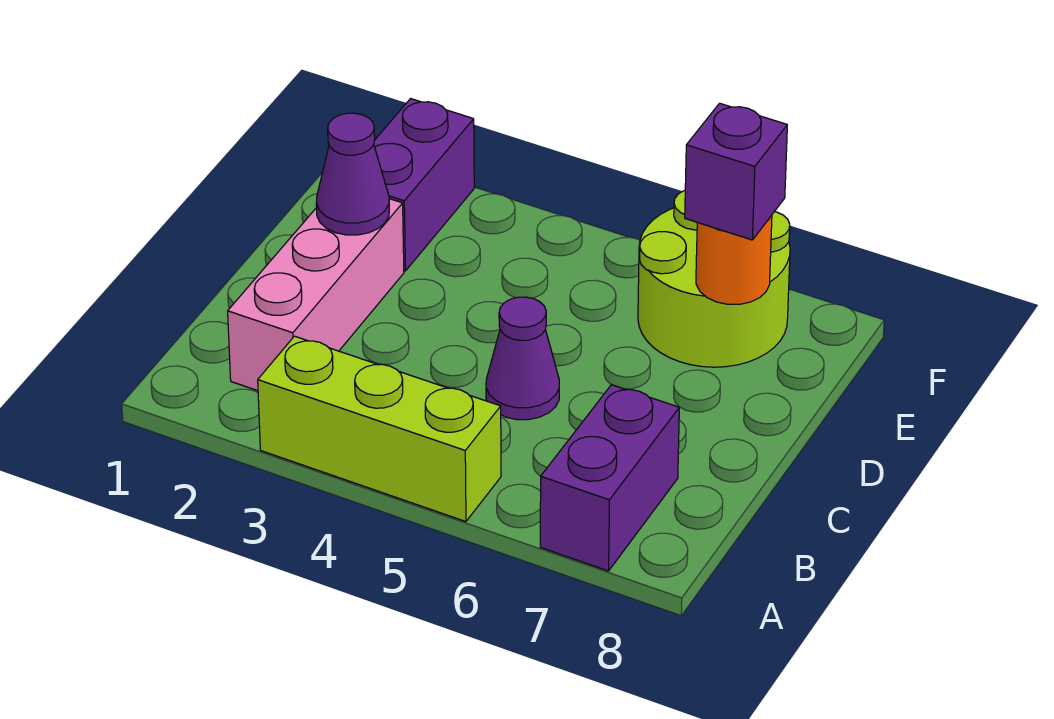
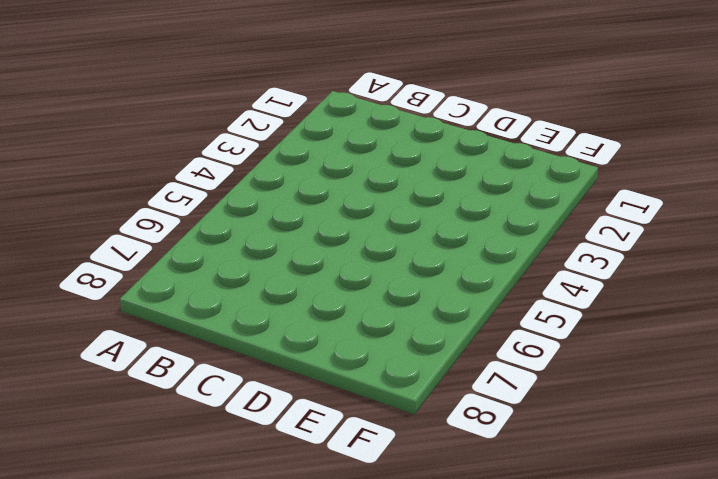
none -> lime 1x3 brick [258,336,501,522]
none -> purple 1x2 brick [540,385,679,571]

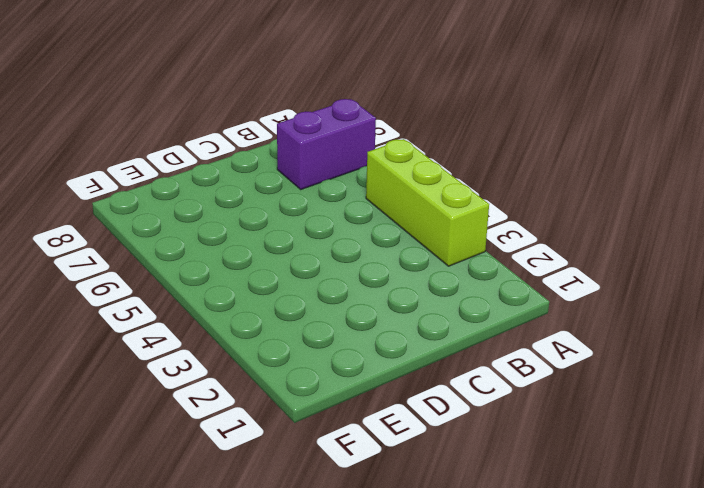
none -> pink 1x3 brick [228,199,404,391]
none -> purple 1x1 cone [486,297,559,420]

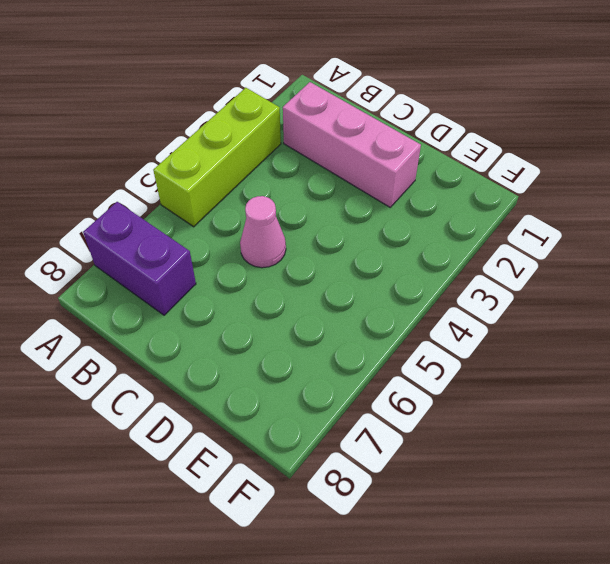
pink 1x1 cone [240,196,286,268] -> purple 1x1 cone [486,297,559,420]
none -> purple 1x2 brick [374,99,474,271]
none -> lime 2x2 round brick [638,190,790,367]

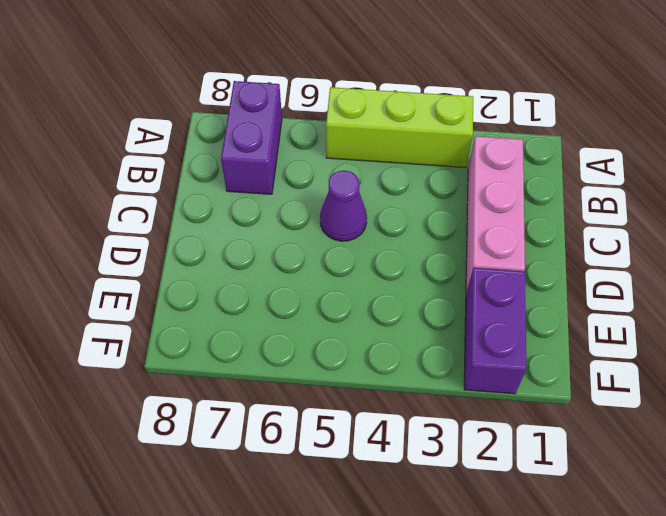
none -> lime 2x2 round brick [638,190,790,367]
none -> purple 1x1 cone [316,113,389,235]

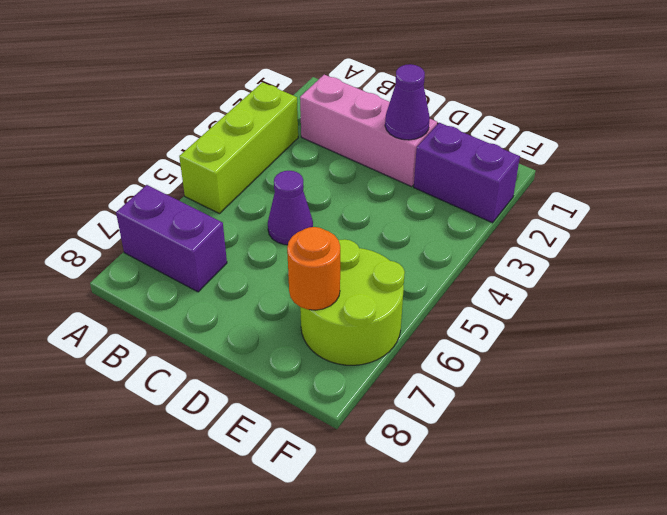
none -> purple 1x1 brick [685,103,787,240]

